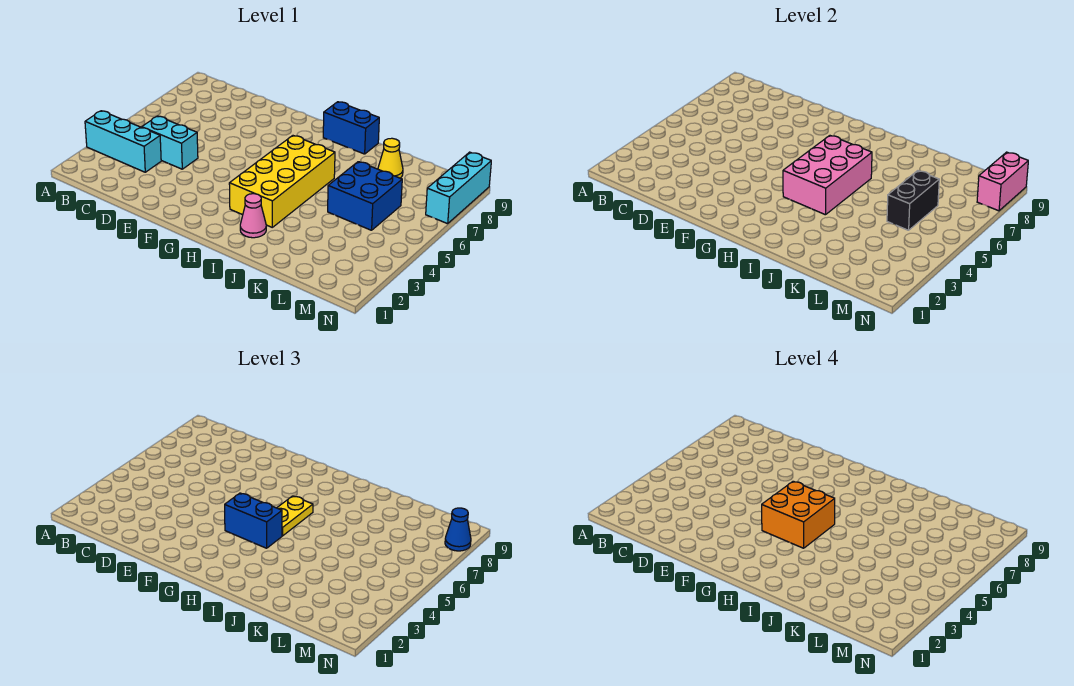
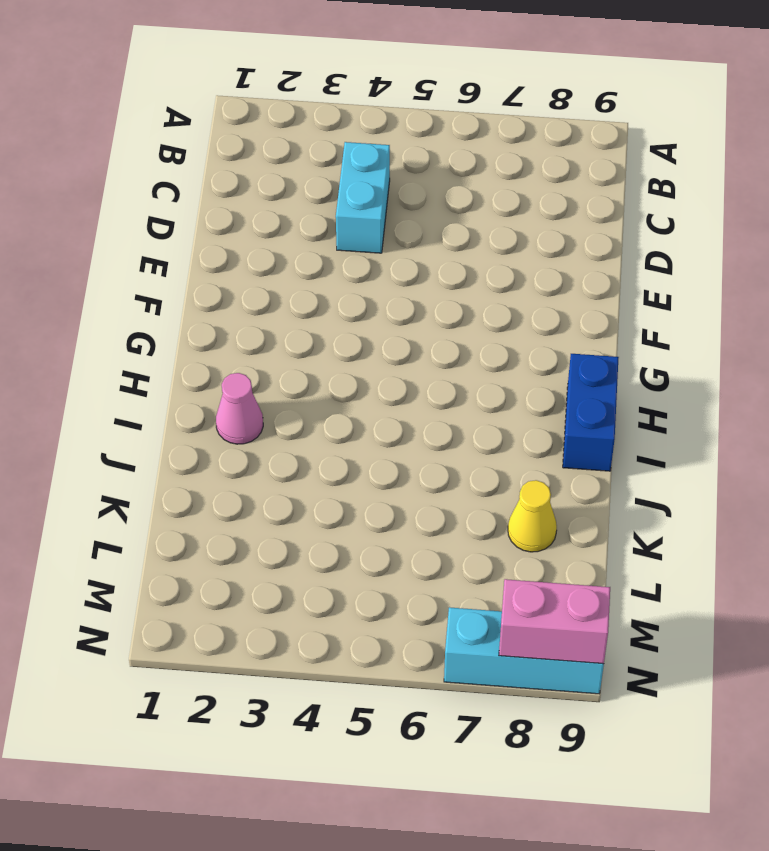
none -> cyan 1x3 brick [85,111,161,172]
none -> yellow 2x4 brick [229,136,335,227]
none -> blue 2x2 brick [328,162,402,230]

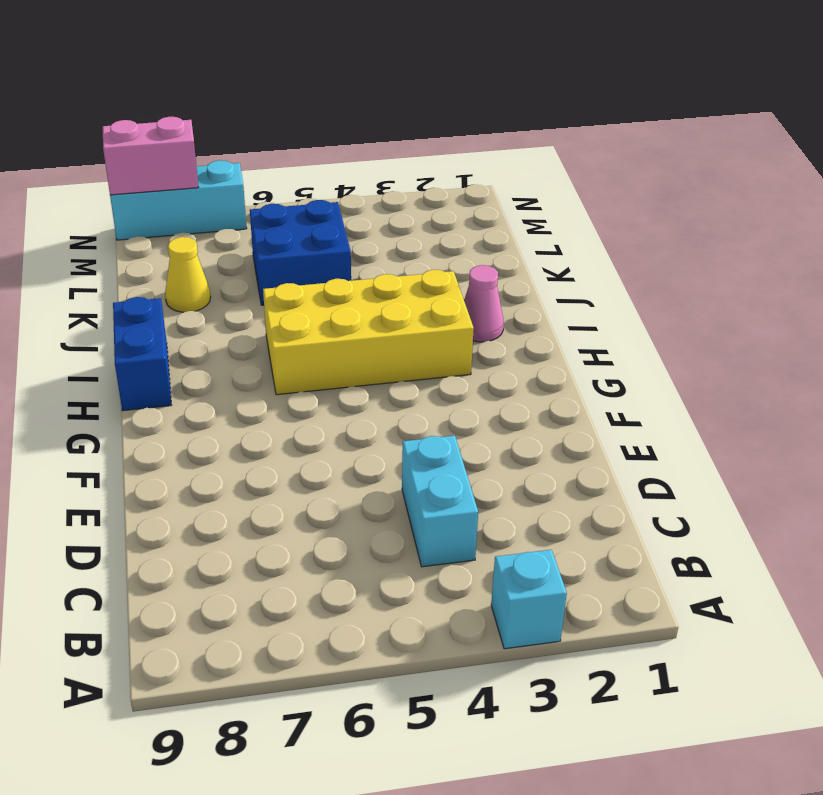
cyan 1x1 brick [491,550,567,649] -> cyan 1x3 brick [85,111,161,172]
none -> pink 2x3 brick [783,136,872,215]
none -> black 1x2 brick [887,171,939,230]
none -> blue 1x2 brick [225,493,282,548]

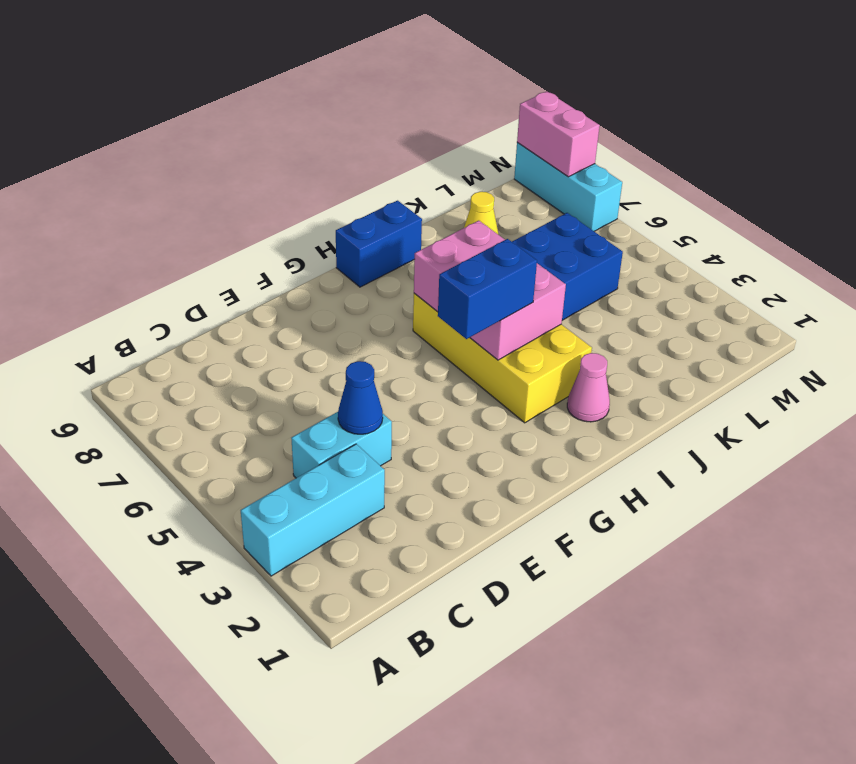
blue 1x1 cone [338,361,383,434] -> blue 1x1 cone moved to [445,508,471,551]
none -> black 1x2 brick [887,171,939,230]
none -> yellow 1x2 plate [277,496,313,536]
none -> orange 2x2 brick [762,481,835,548]

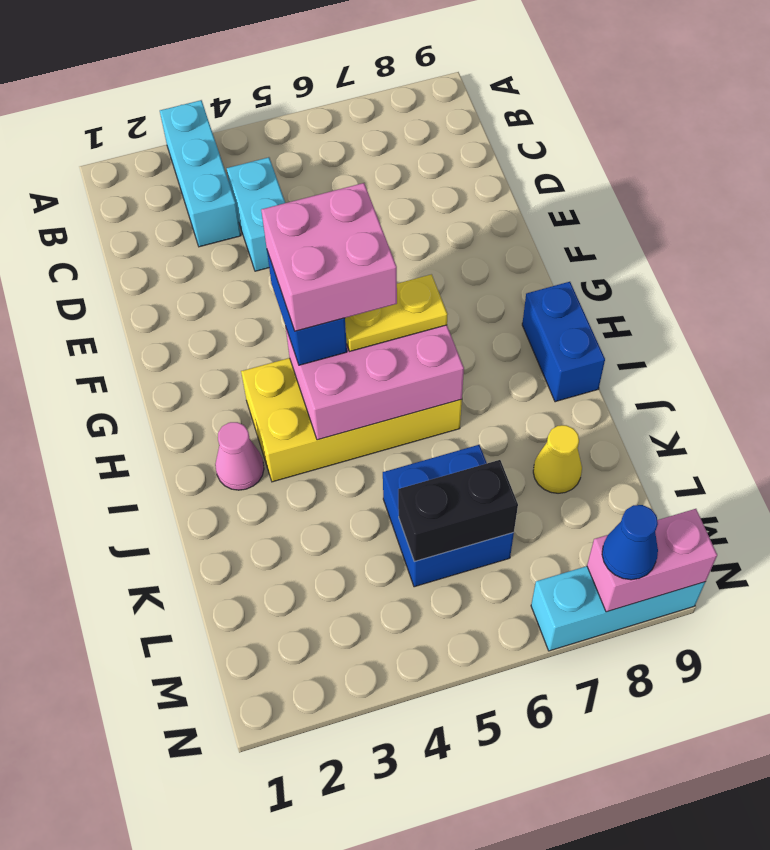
pink 2x2 brick [261,183,397,331] -> orange 2x2 brick [762,481,835,548]

